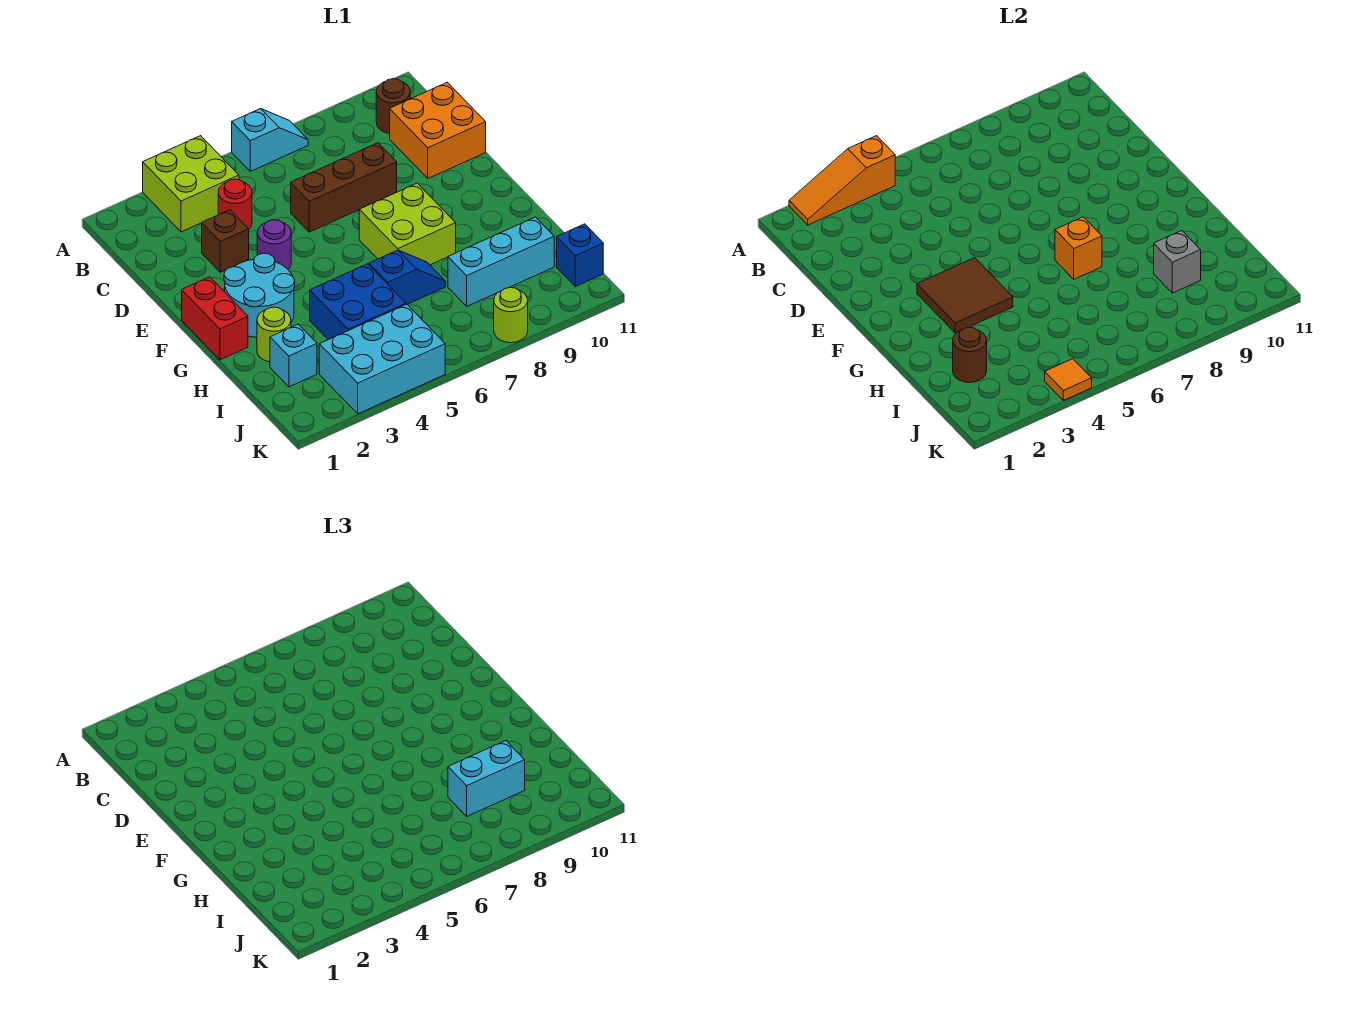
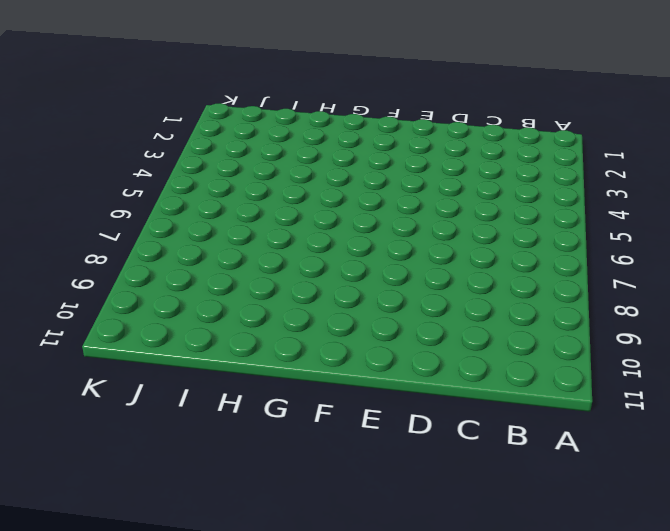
none -> lime 2x2 brick [143,136,239,232]
none -> cyan 1x2 slope [232,109,308,171]
none -> brown 1x1 round brick [376,79,410,133]

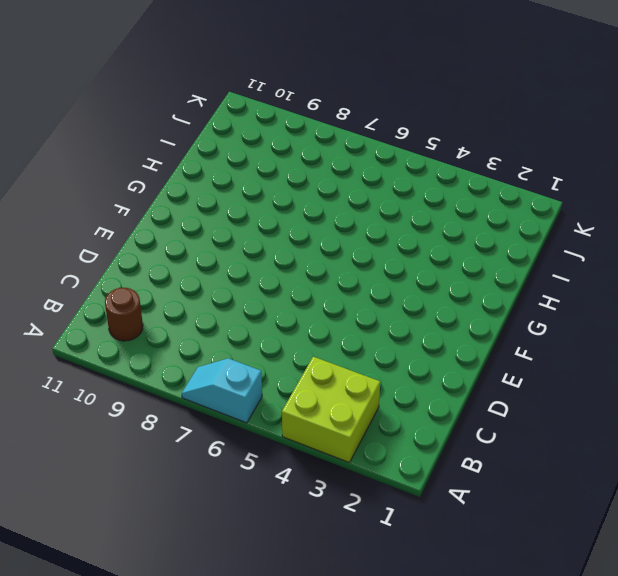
none -> red 1x1 round brick [218,179,252,229]
none -> orange 2x2 brick [390,82,486,178]
none -> brown 1x1 brick [202,210,249,272]

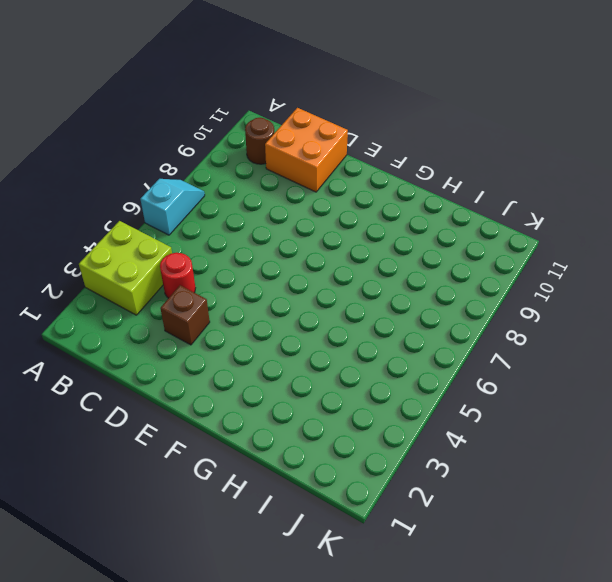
none -> brown 1x3 brick [291,143,397,232]
none -> purple 1x1 round brick [257,220,291,269]
none -> red 1x2 brick [182,277,248,360]

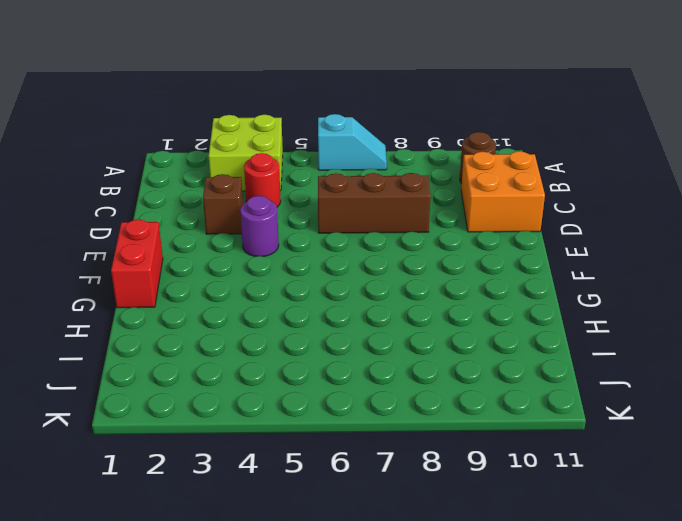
none -> cyan 2x2 round brick [224,253,295,337]
none -> lime 2x2 brick [359,183,456,265]
none -> lime 1x1 round brick [257,307,291,362]

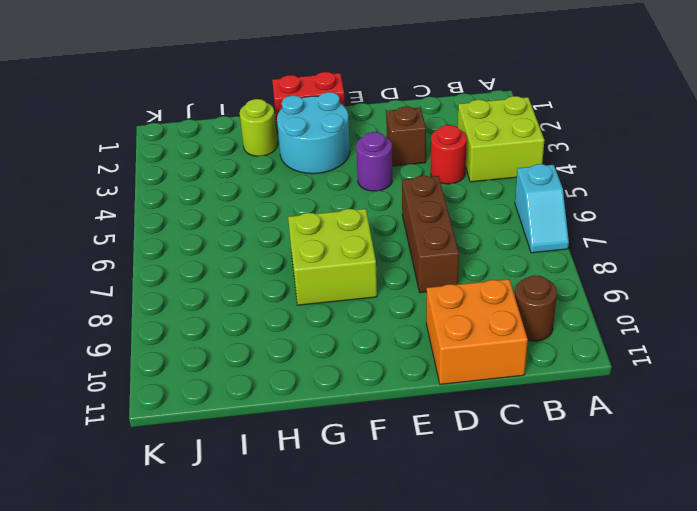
none -> blue 2x2 brick [310,264,406,340]
none -> blue 1x2 slope [369,250,446,304]
none -> cyan 1x1 brick [270,324,317,387]

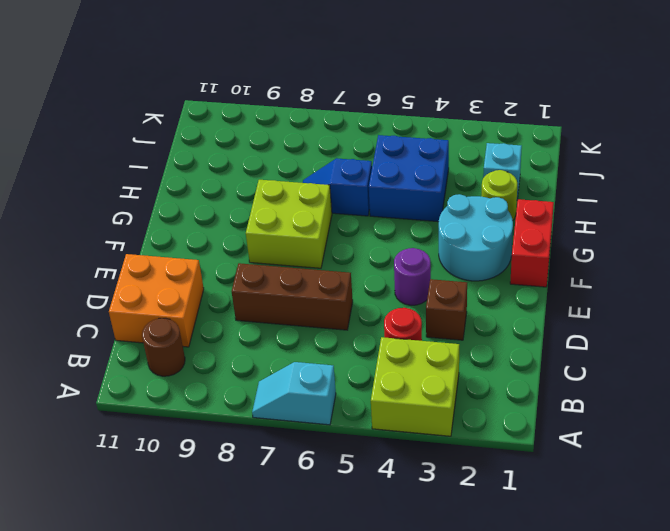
none -> cyan 1x3 brick [448,217,554,306]
none -> cyan 2x3 brick [319,304,445,414]
none -> blue 1x1 brick [557,224,603,286]

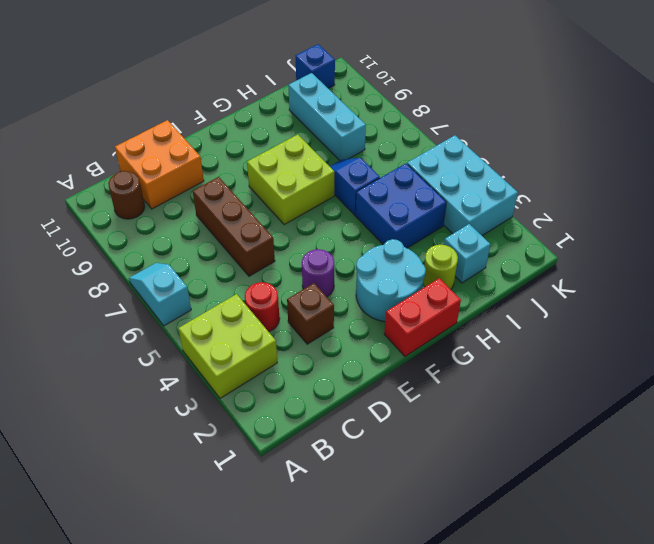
none -> lime 1x1 round brick [494,288,528,343]
none -> orange 1x3 slope [789,136,895,225]
none -> brown 2x2 tile [917,258,1013,333]

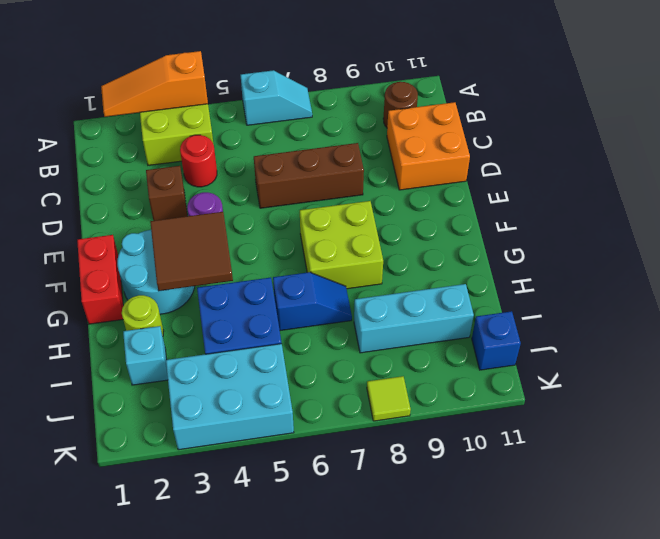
lime 1x1 tile [367,376,411,421] -> lime 1x1 round brick [494,288,528,343]
none -> orange 1x1 brick [1055,217,1102,279]
none -> brown 1x1 round brick [953,327,987,383]
none -> grey 1x1 brick [1154,231,1201,293]

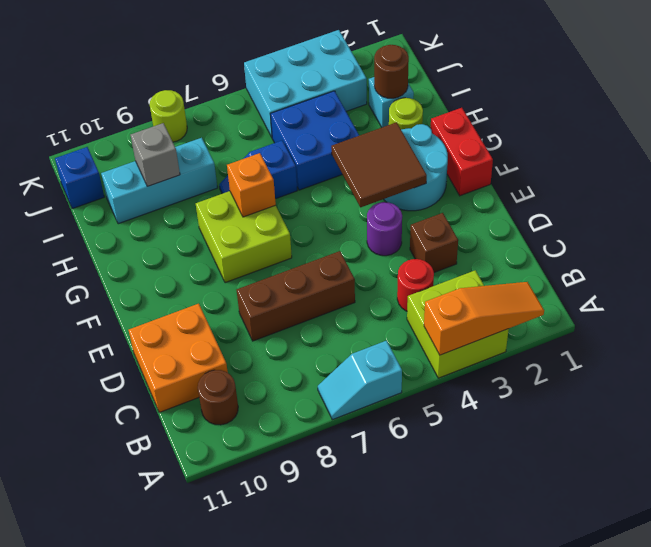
none -> orange 1x1 tile [1045,359,1092,400]
none -> cyan 1x2 brick [448,741,525,816]

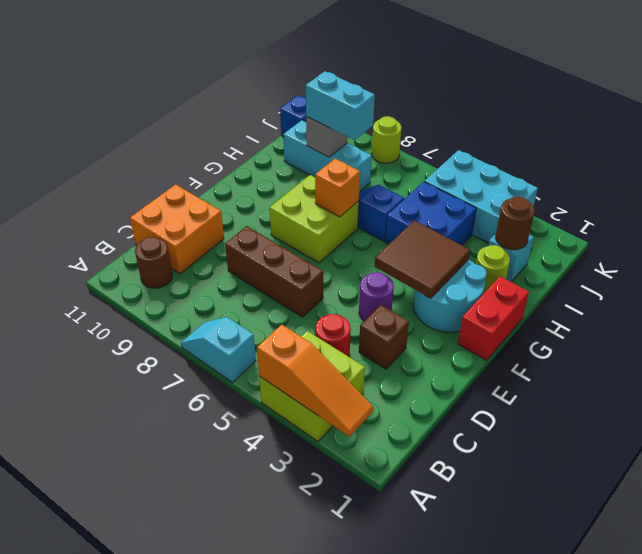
none -> orange 1x1 tile [1045,359,1092,400]

